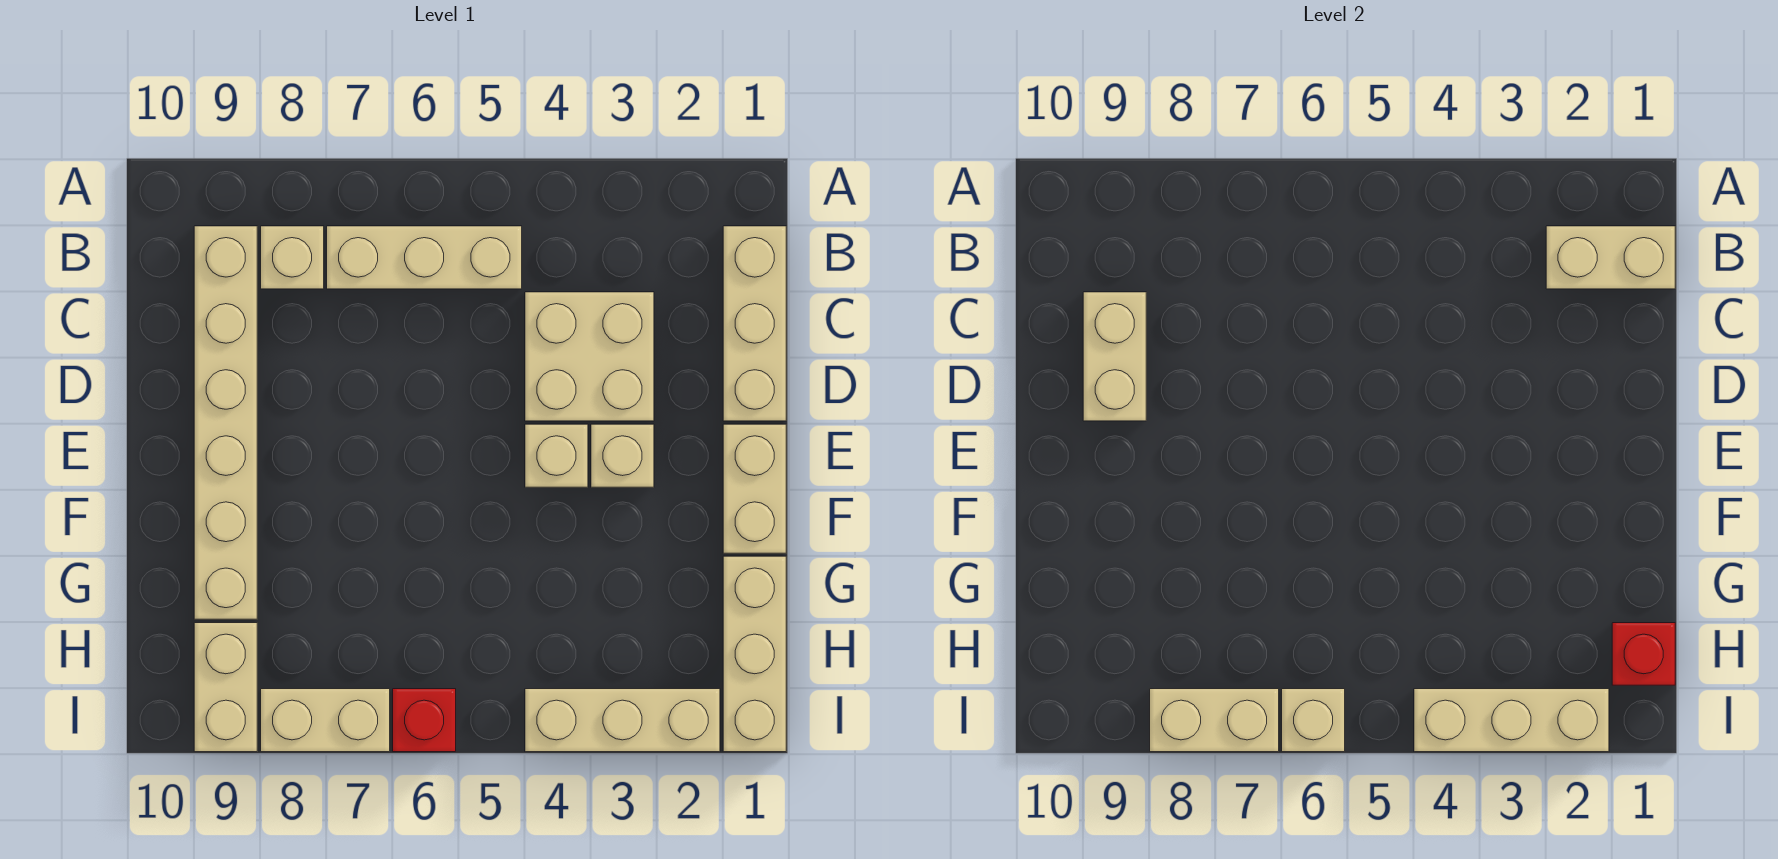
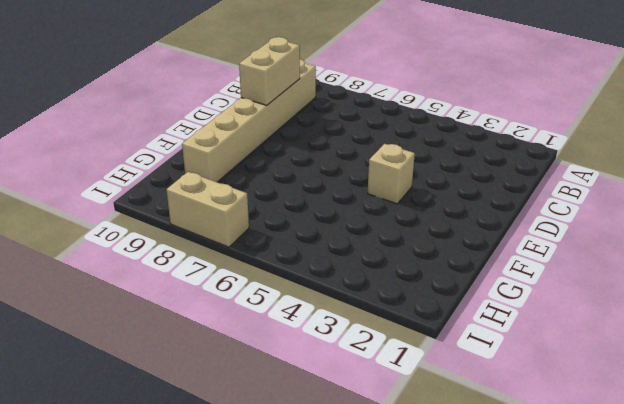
none -> tan 1x3 brick [723,226,786,421]
none -> tan 1x3 brick [327,226,522,289]
none -> tan 1x1 brick [261,226,324,289]

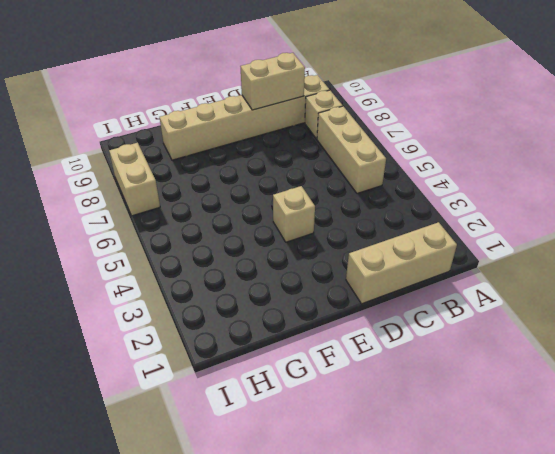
none -> tan 2x2 brick [525,292,654,421]
none -> tan 1x2 brick [723,424,786,553]
none -> tan 1x1 brick [591,424,654,487]

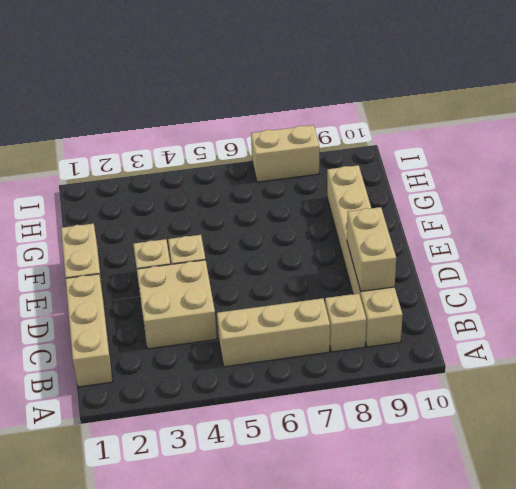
none -> tan 1x3 brick [723,556,786,752]
none -> tan 1x2 brick [194,623,257,752]
none -> tan 1x3 brick [525,689,720,752]

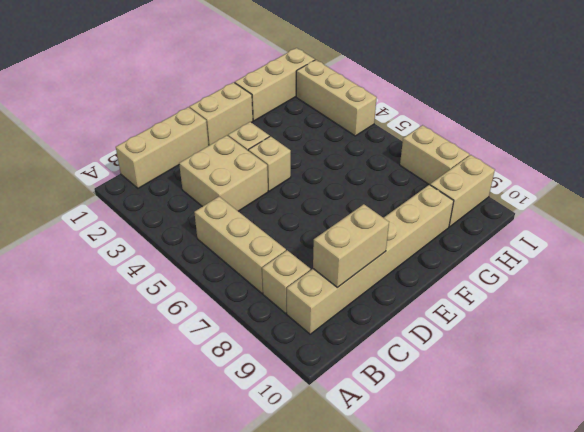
none -> red 1x1 brick [393,689,456,752]
none -> tan 1x2 brick [1546,226,1675,289]
none -> red 1x1 brick [1612,623,1675,685]

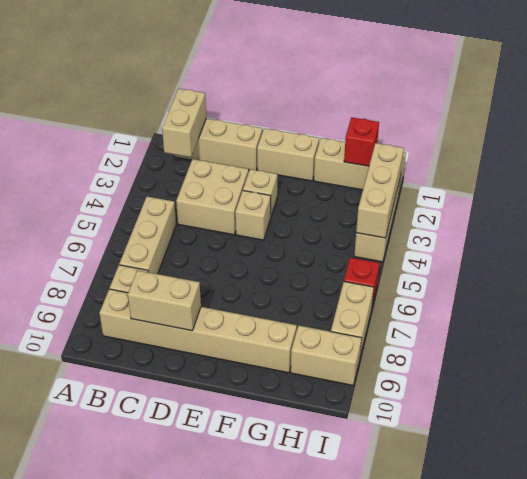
none -> tan 1x1 brick [1282,689,1345,752]
none -> tan 1x2 brick [1150,689,1279,752]

